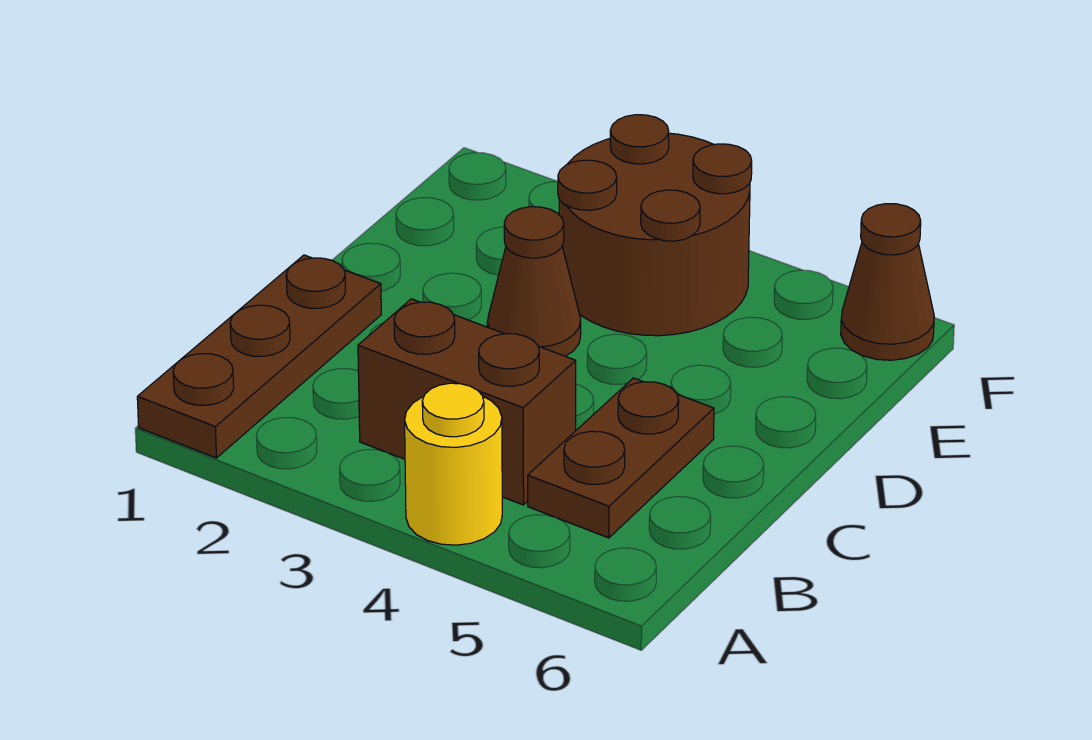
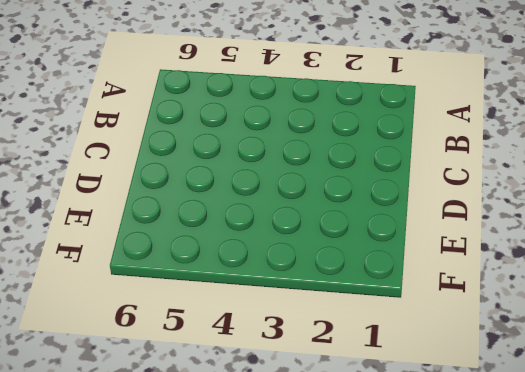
none -> brown 1x3 plate [137,255,381,458]
none -> yellow 1x1 round brick [405,383,502,545]

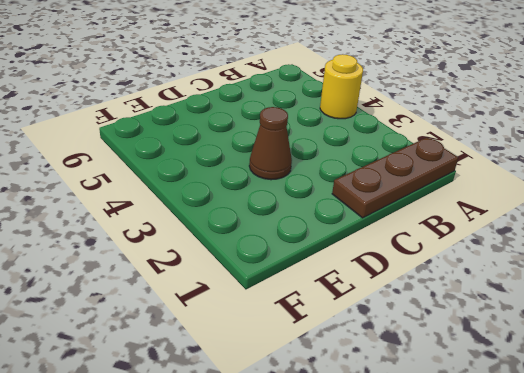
none -> brown 1x2 brick [358,299,576,505]
none -> brown 1x2 plate [528,378,714,538]

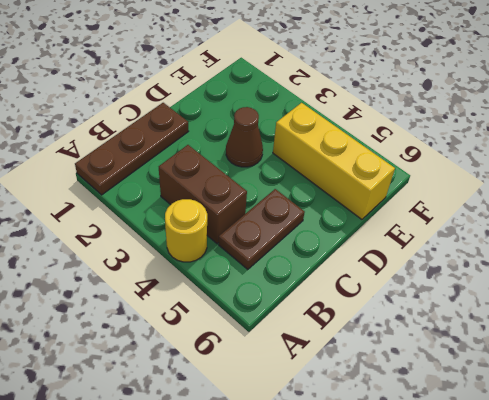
yellow 1x3 brick [273,103,395,219] -> brown 2x2 round brick [558,115,752,336]
none -> brown 1x1 cone [841,204,934,360]

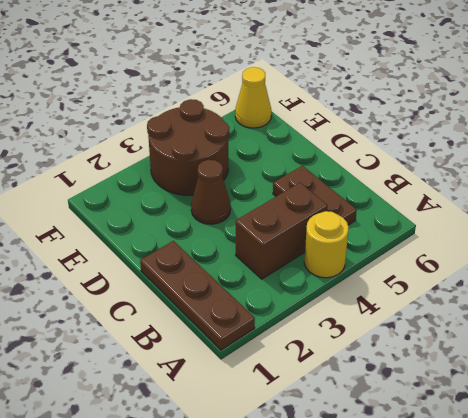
yellow 1x1 cone [235,67,271,128] -> brown 1x1 cone [841,204,934,360]

